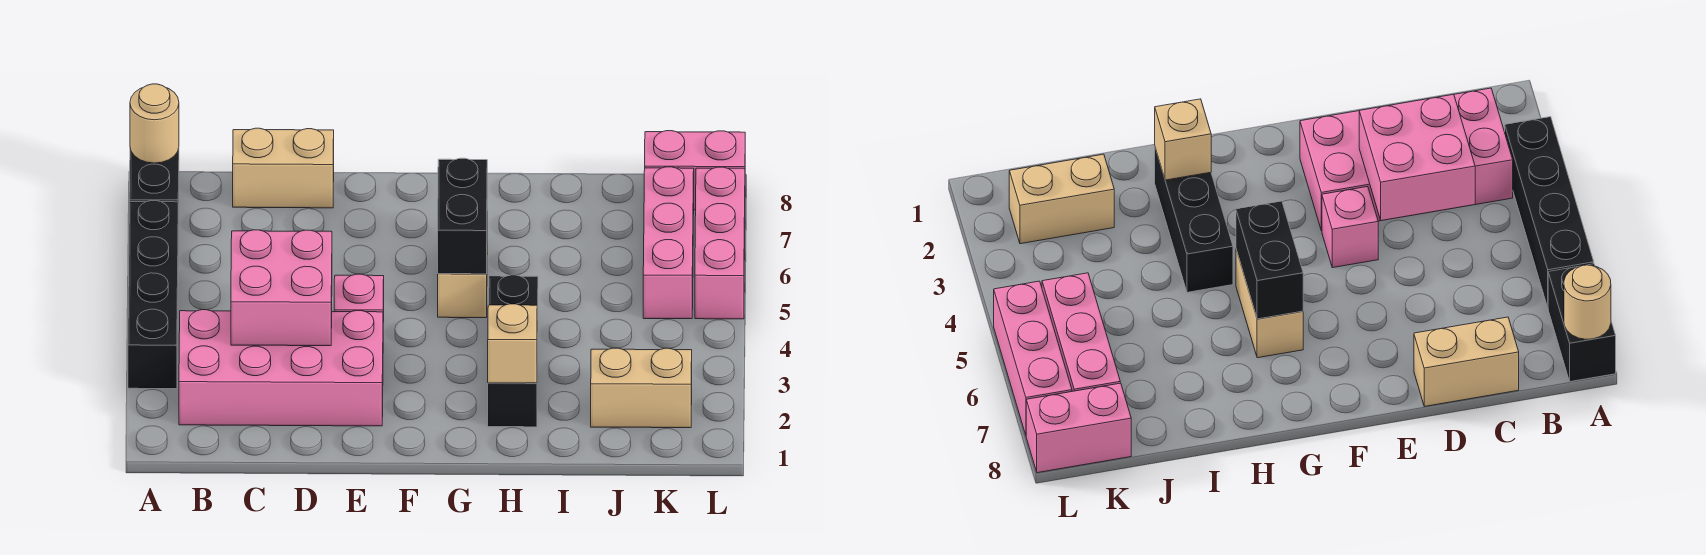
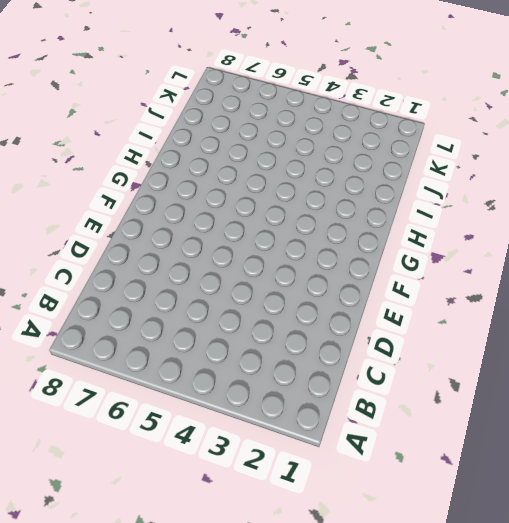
none -> black 1x4 brick [128,201,178,389]
none -> black 1x2 brick [129,148,179,235]
none -> pink 2x4 brick [179,310,383,426]

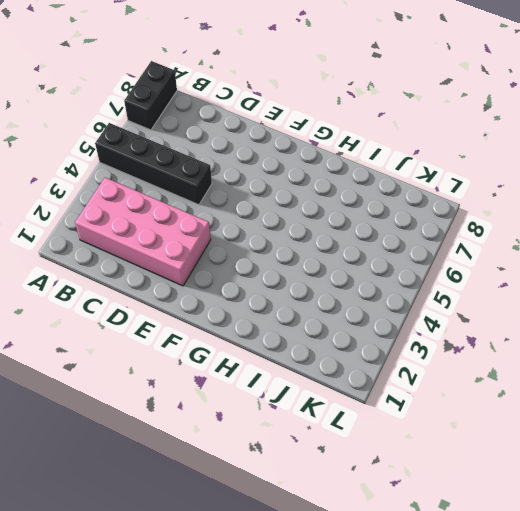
black 1x4 brick [95,123,212,205] -> black 1x4 brick turned to [128,201,178,389]
none -> tan 1x2 brick [233,128,334,208]
none -> pink 1x1 brick [334,274,384,322]
none -> tan 1x2 brick [438,274,487,318]

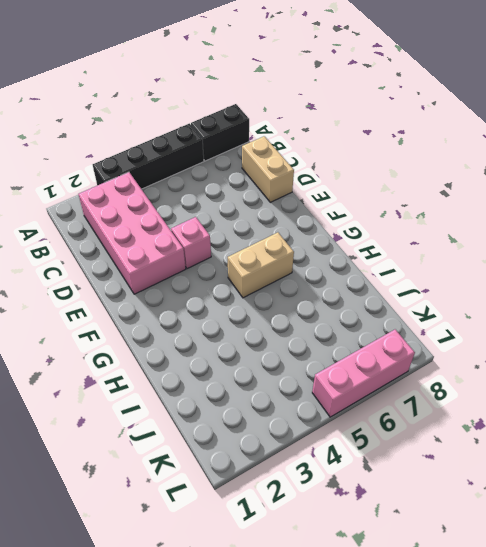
none -> black 1x3 brick [488,275,538,427]
none -> tan 1x2 brick [591,348,692,428]
none -> pink 1x3 brick [643,167,694,319]

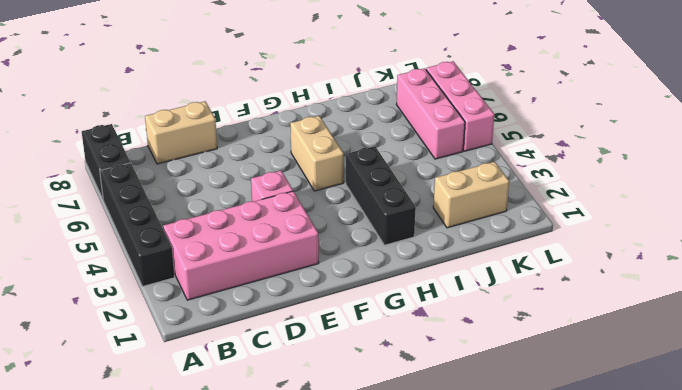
none -> pink 1x2 brick [645,131,745,210]
none -> tan 1x1 round brick [130,84,179,163]
none -> pink 2x2 brick [231,230,332,346]

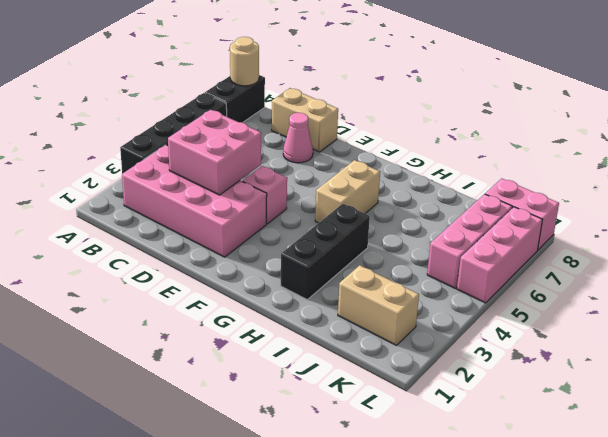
pink 1x1 cone [283,113,313,163] -> none
none -> black 1x2 brick [438,158,487,274]
none -> tan 1x1 brick [488,304,537,383]

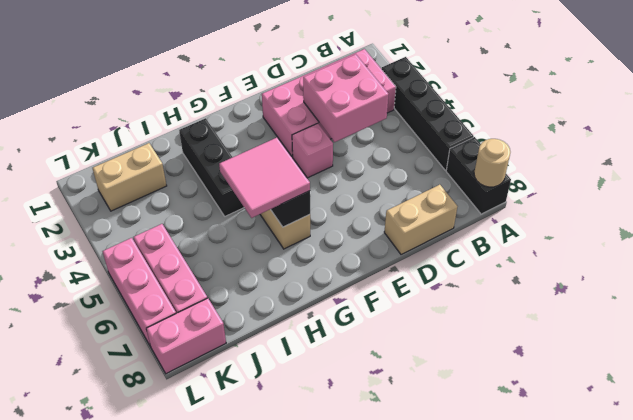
pink 2x2 tile [219,138,310,218] -> none
none -> tan 1x1 brick [488,304,537,383]

